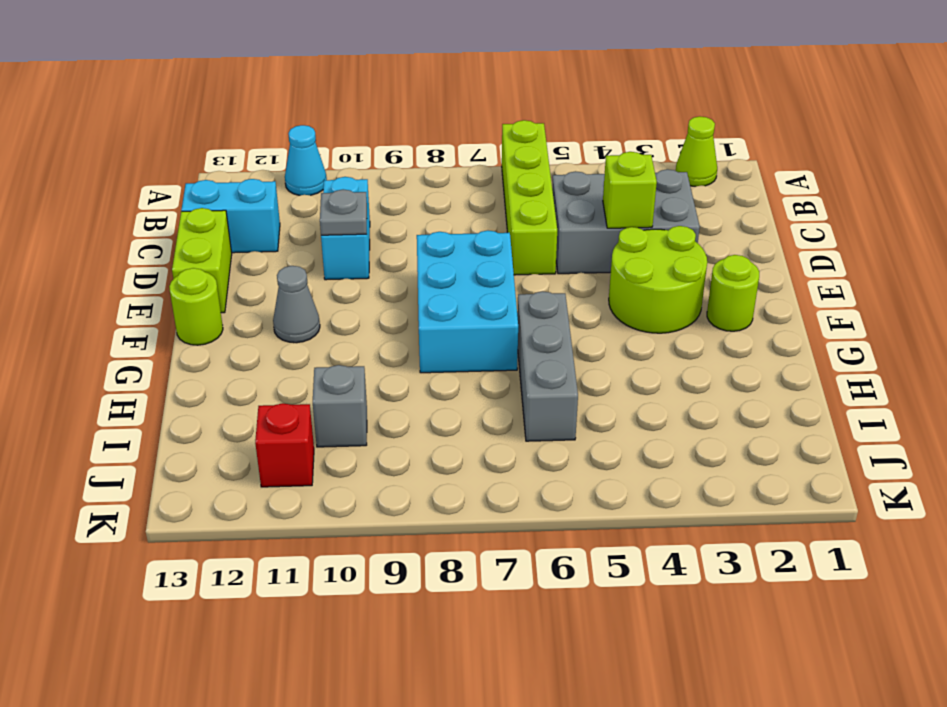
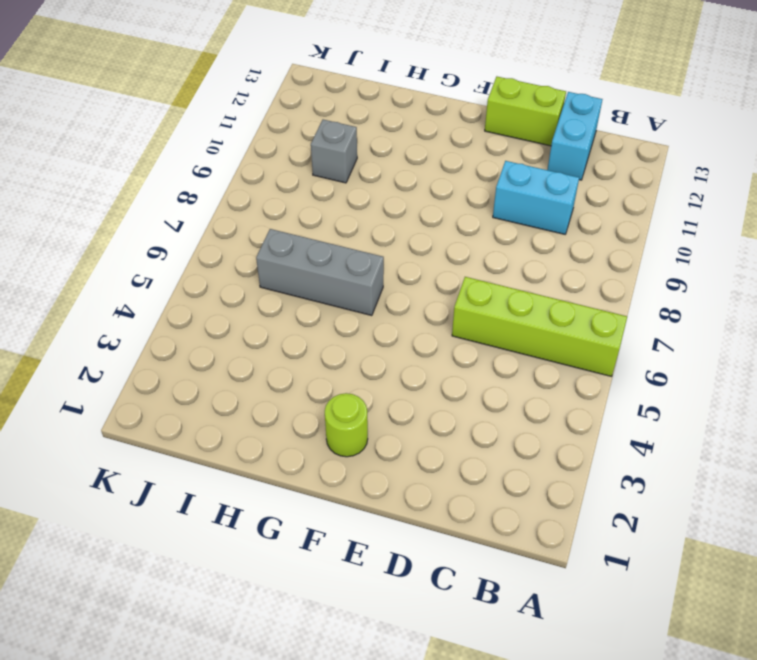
none -> lime 1x1 cone [676,116,717,186]
none -> cyan 1x1 cone [285,125,327,195]
none -> grey 2x3 brick [552,169,700,274]

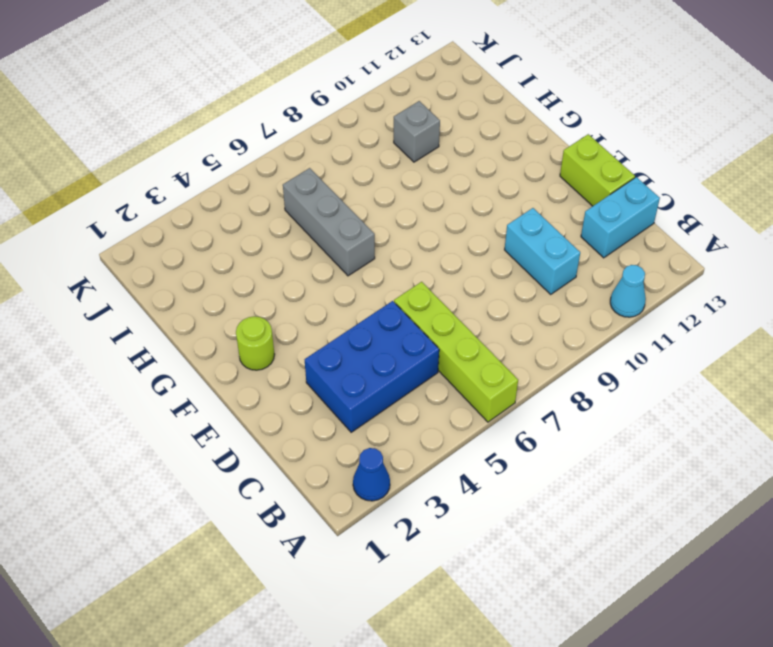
blue 1x1 cone [353,448,390,501] -> lime 1x1 cone [676,116,717,186]
blue 2x3 brick [305,301,439,432] -> grey 2x3 brick [552,169,700,274]
none -> lime 2x2 round brick [609,226,707,333]
none -> cyan 2x3 brick [417,230,518,373]
none -> grey 1x1 cone [273,266,320,343]

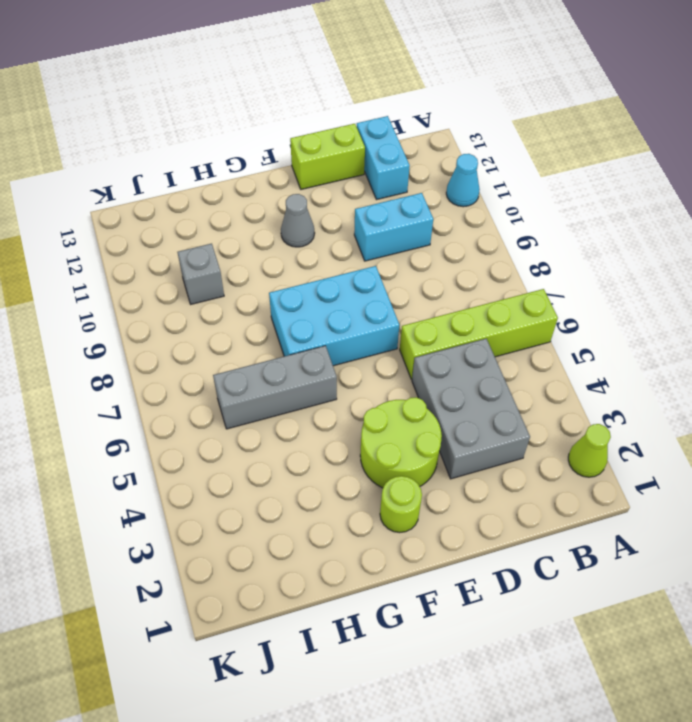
none -> lime 1x1 round brick [169,268,223,345]
none -> red 1x1 brick [255,403,314,487]
none -> lime 1x1 brick [603,152,657,228]

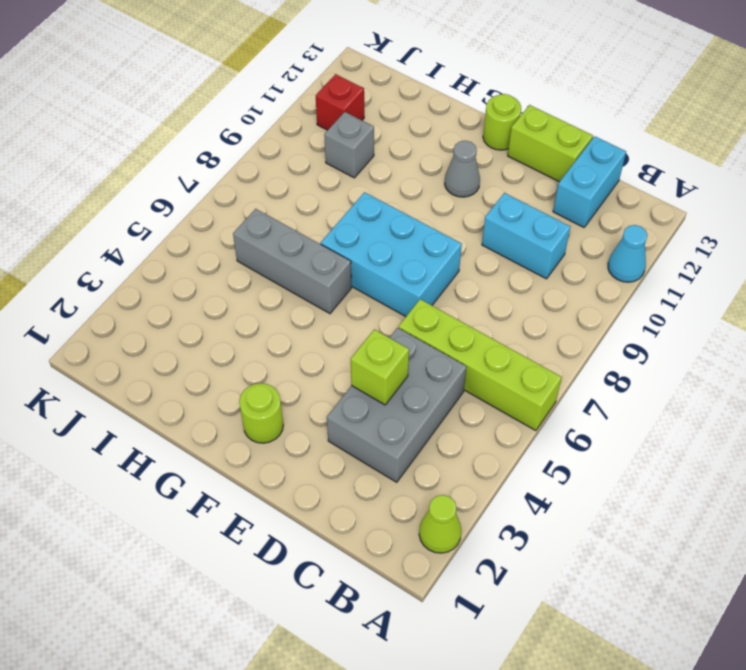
none -> lime 2x2 round brick [609,226,707,333]
none -> grey 1x1 plate [320,189,367,235]

